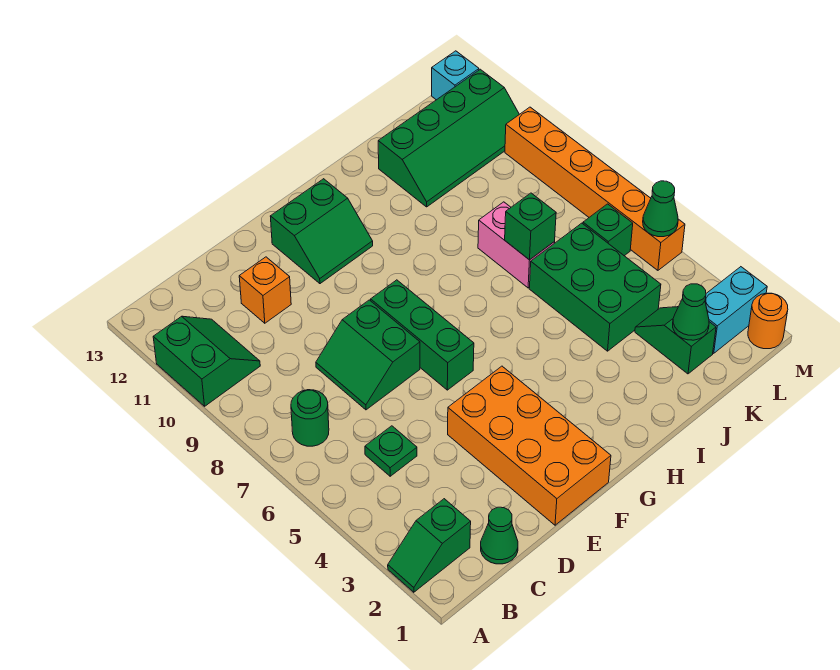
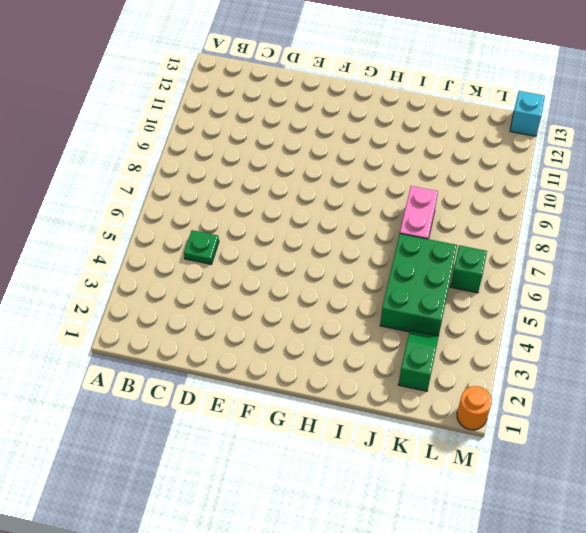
none -> green 1x2 slope [388,499,471,592]
none -> green 2x2 slope [153,316,260,406]
none -> green 1x1 round brick [291,390,329,446]

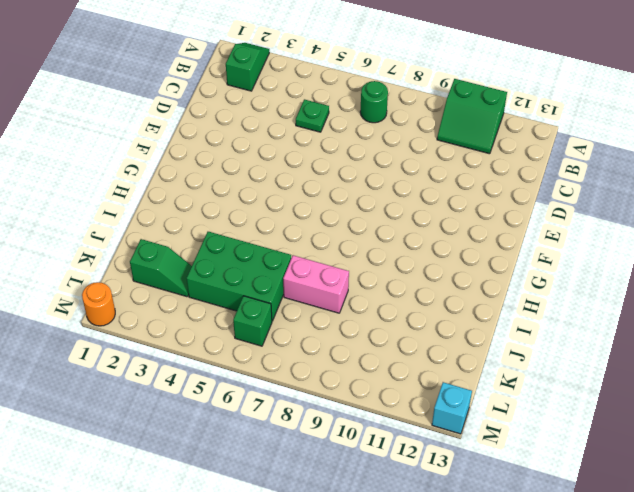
none -> green 1x1 cone [481,507,518,564]
none -> green 2x2 slope [316,300,420,410]
none -> orange 1x1 brick [239,257,291,323]

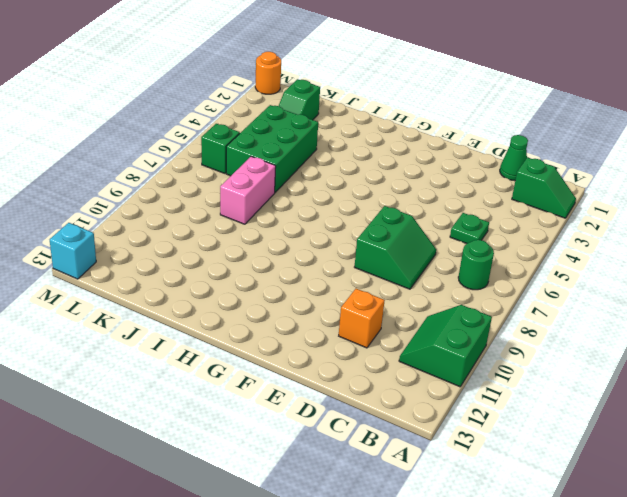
none -> orange 2x4 brick [448,366,611,525]
none -> green 1x3 brick [371,280,474,390]
none -> green 2x2 slope [270,179,373,284]

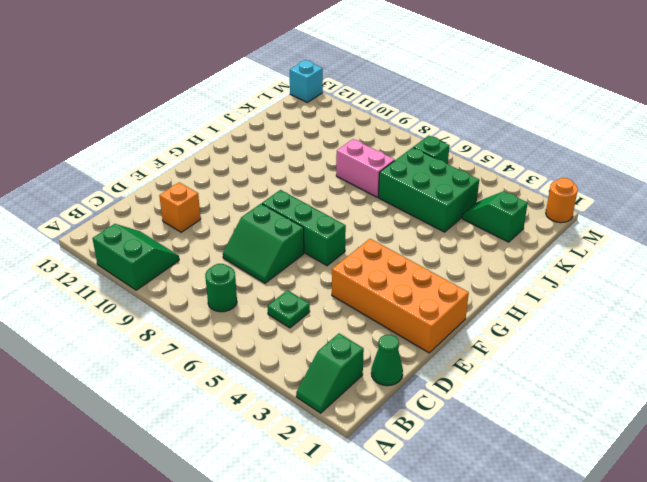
none -> green 2x2 slope [270,179,373,284]
none -> green 2x4 slope [378,69,519,207]
none -> cyan 1x2 brick [705,267,767,353]

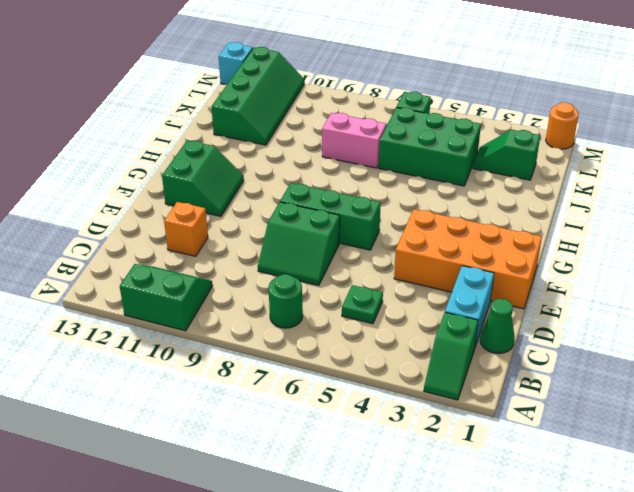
cyan 1x2 brick [445,266,494,347] -> cyan 1x2 brick moved to [705,267,767,353]
none -> orange 1x6 brick [505,107,685,270]
none -> green 1x1 brick [505,193,556,260]
none -> green 1x1 cone [673,284,709,340]

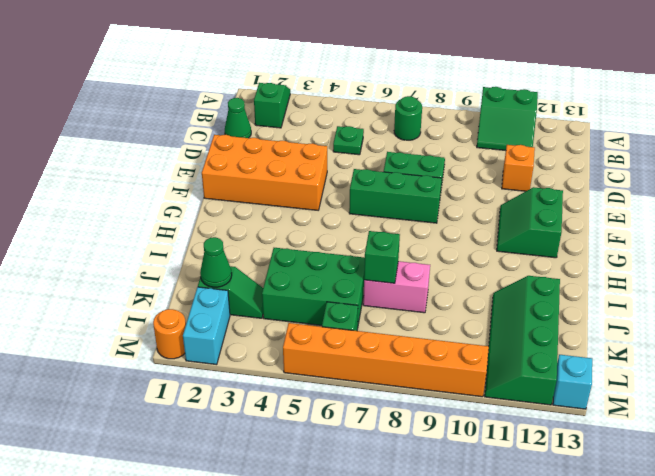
none -> green 1x1 cone [643,181,678,237]

